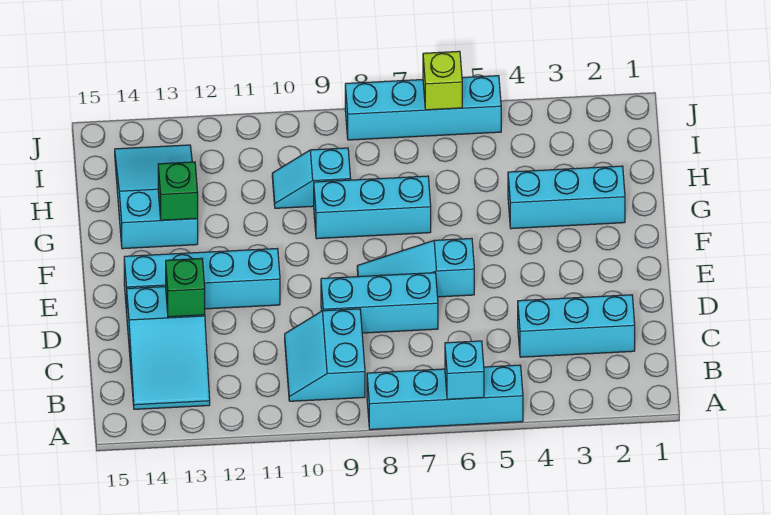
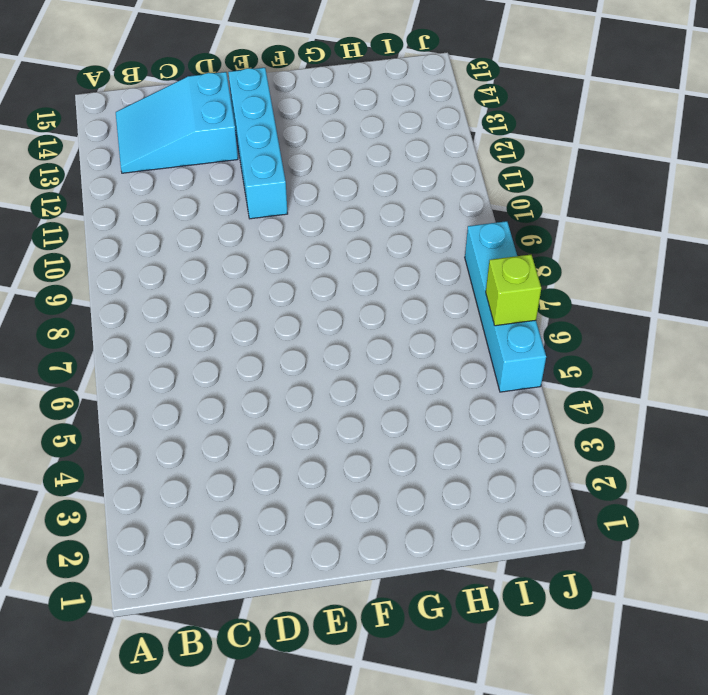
none -> cyan 1x4 brick [367,365,523,430]
none -> cyan 2x2 slope [285,309,365,401]
none -> cyan 1x3 brick [518,295,635,357]

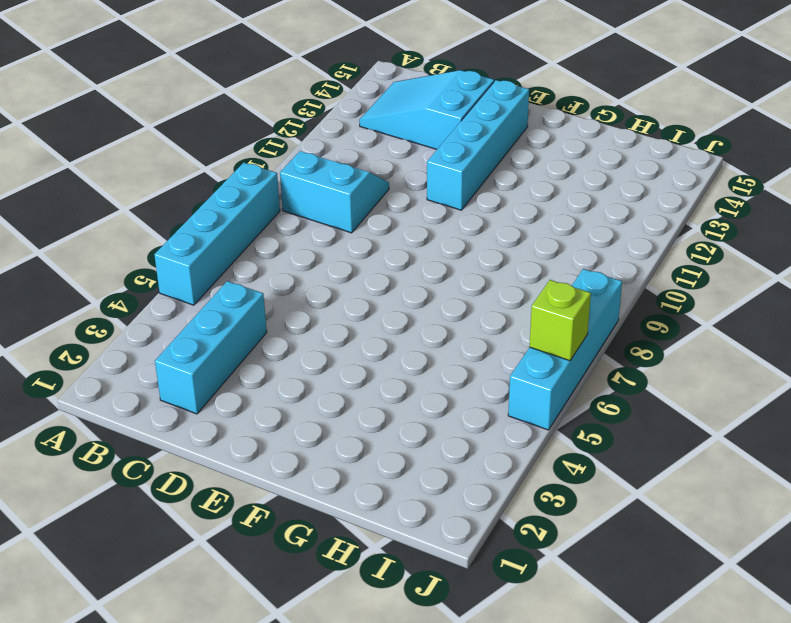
none -> cyan 1x3 brick [321,273,438,333]
none -> cyan 1x3 slope [357,238,474,297]
none -> cyan 1x3 brick [508,166,625,229]

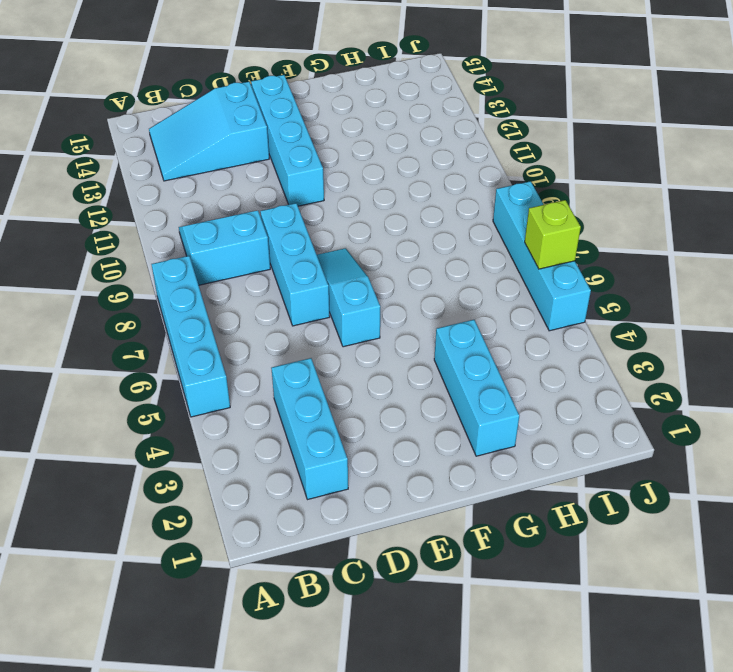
none -> cyan 1x3 brick [314,176,431,239]
none -> cyan 2x3 slope [115,145,198,249]
none -> cyan 1x2 slope [272,148,351,208]

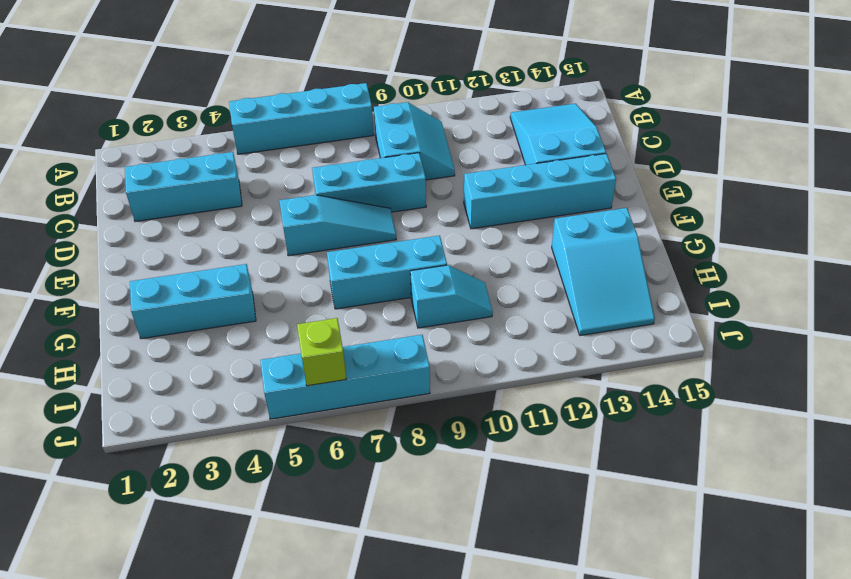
none -> cyan 1x1 brick [445,341,484,399]
none -> green 1x1 brick [166,258,205,317]
none -> green 1x1 brick [158,162,198,220]

